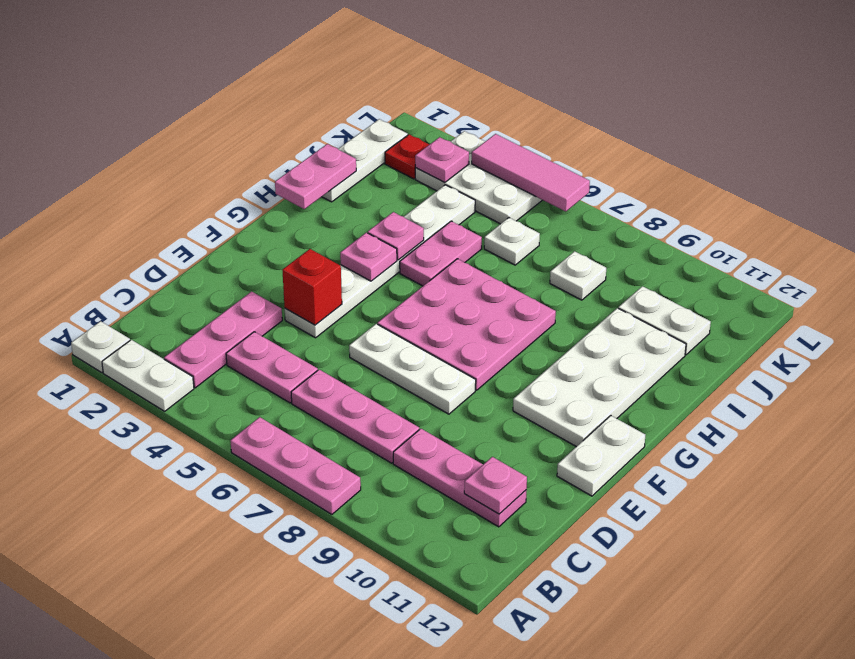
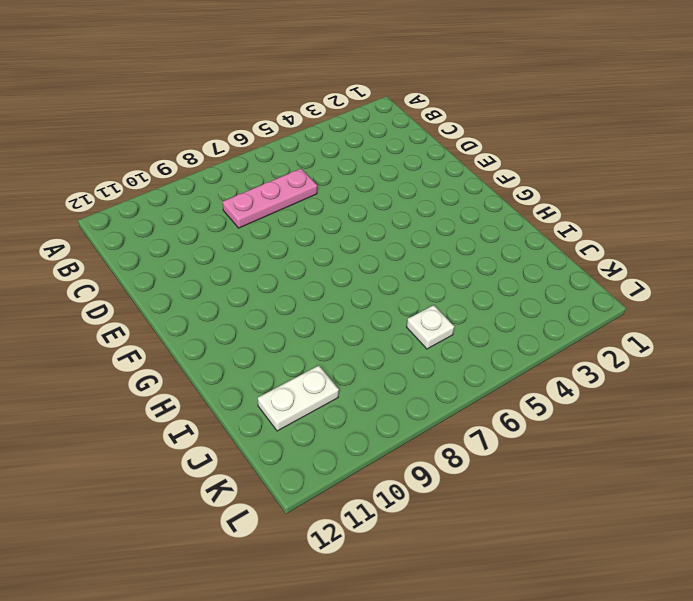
none -> white 1x1 plate [71,321,130,373]
none -> white 1x2 plate [102,340,194,411]
none -> pink 1x3 plate [231,417,361,514]

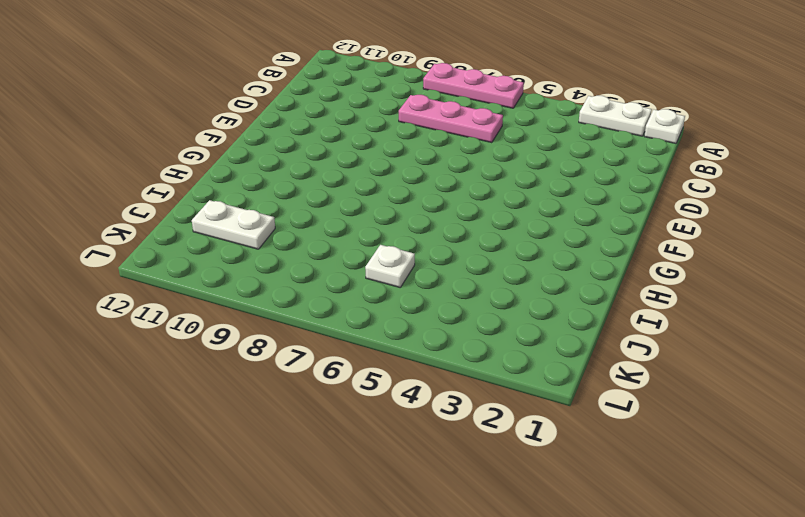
none -> pink 1x3 plate [164,291,282,388]
none -> pink 1x2 plate [226,332,318,403]
none -> pink 1x3 plate [393,429,527,527]

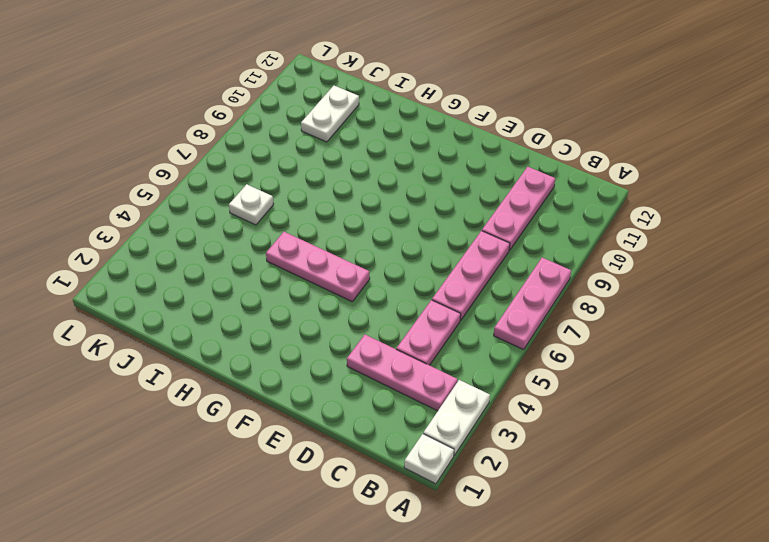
pink 1x3 plate [266,232,370,301] -> pink 1x2 plate [400,221,482,286]
none -> white 1x6 plate [285,185,475,338]
none -> white 1x3 plate [349,324,476,414]
none -> white 1x2 plate [557,416,645,496]

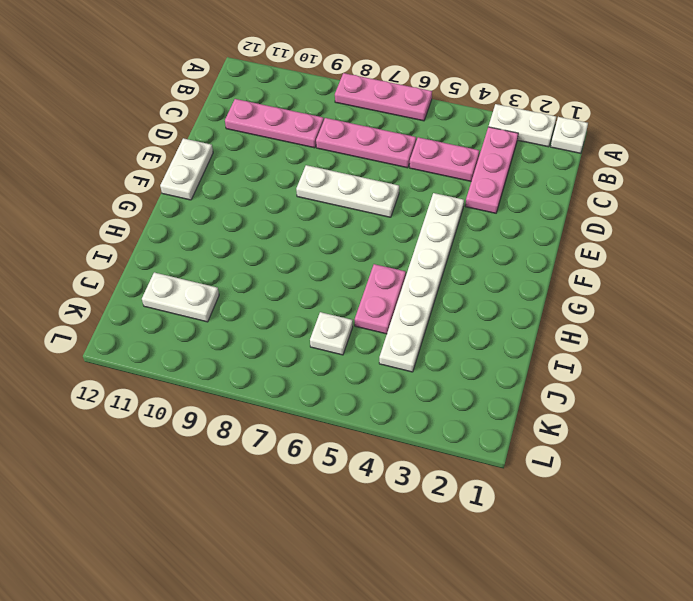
none -> pink 3x3 plate [377,259,556,390]
none -> white 2x4 plate [513,308,686,447]
none -> white 1x3 plate [322,119,408,202]

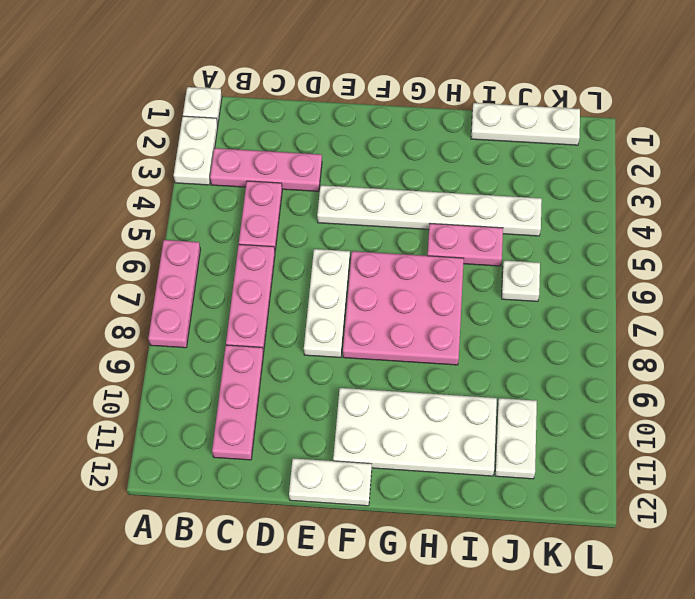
none -> white 1x1 plate [550,251,606,300]
none -> red 1x1 plate [385,134,429,179]
none -> white 2x3 plate [415,131,542,224]

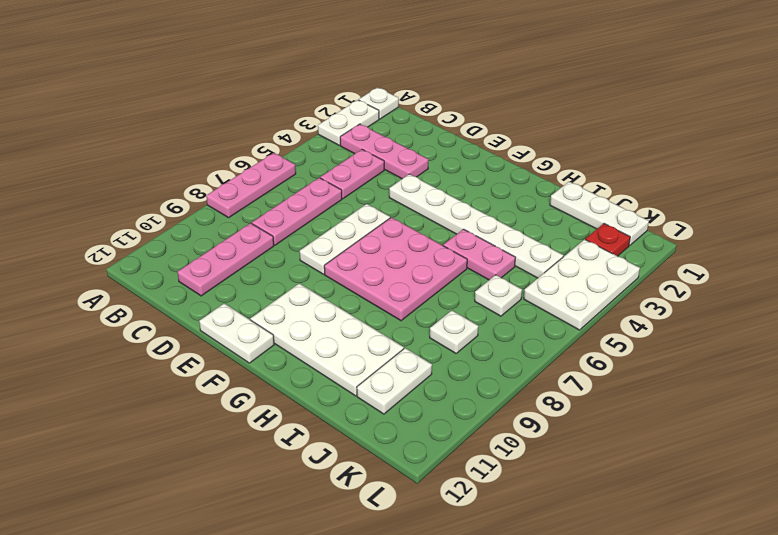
none -> pink 1x1 plate [464,457,527,514]
none -> red 1x1 brick [282,249,342,325]
none -> pink 1x1 plate [340,233,397,281]

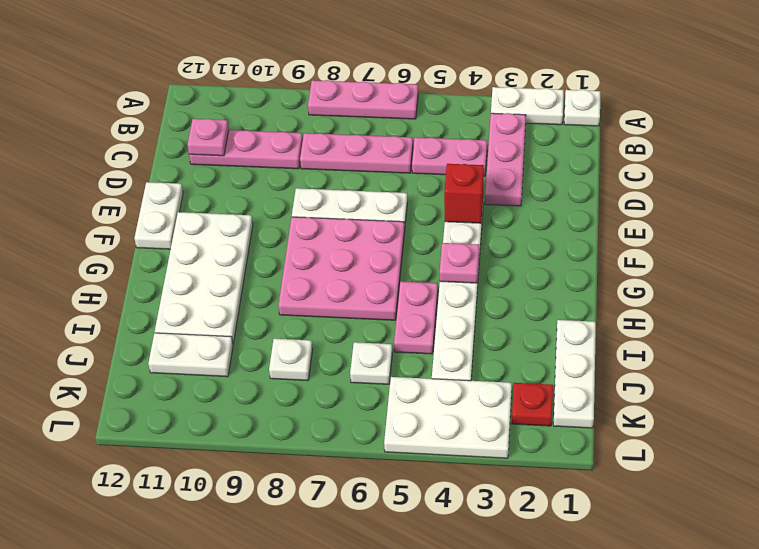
none -> pink 1x2 plate [275,144,356,209]
none -> pink 1x1 plate [368,212,424,260]
none -> pink 1x1 plate [415,137,469,183]

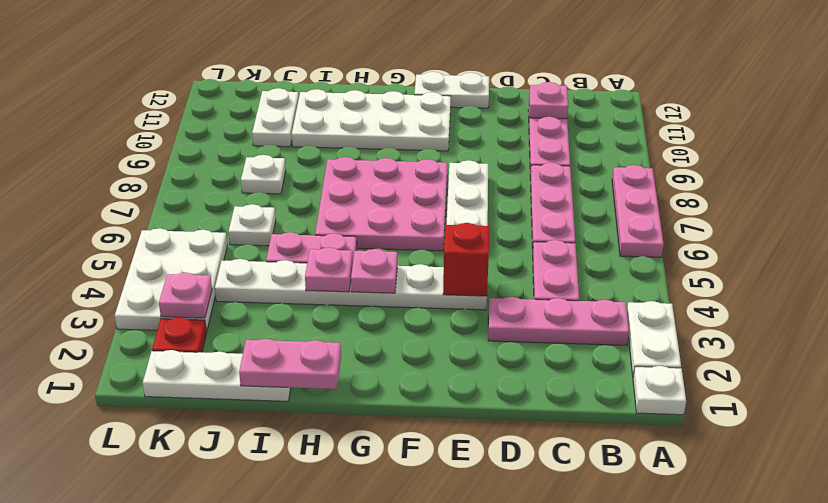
none -> pink 1x3 tile [472,134,590,212]

